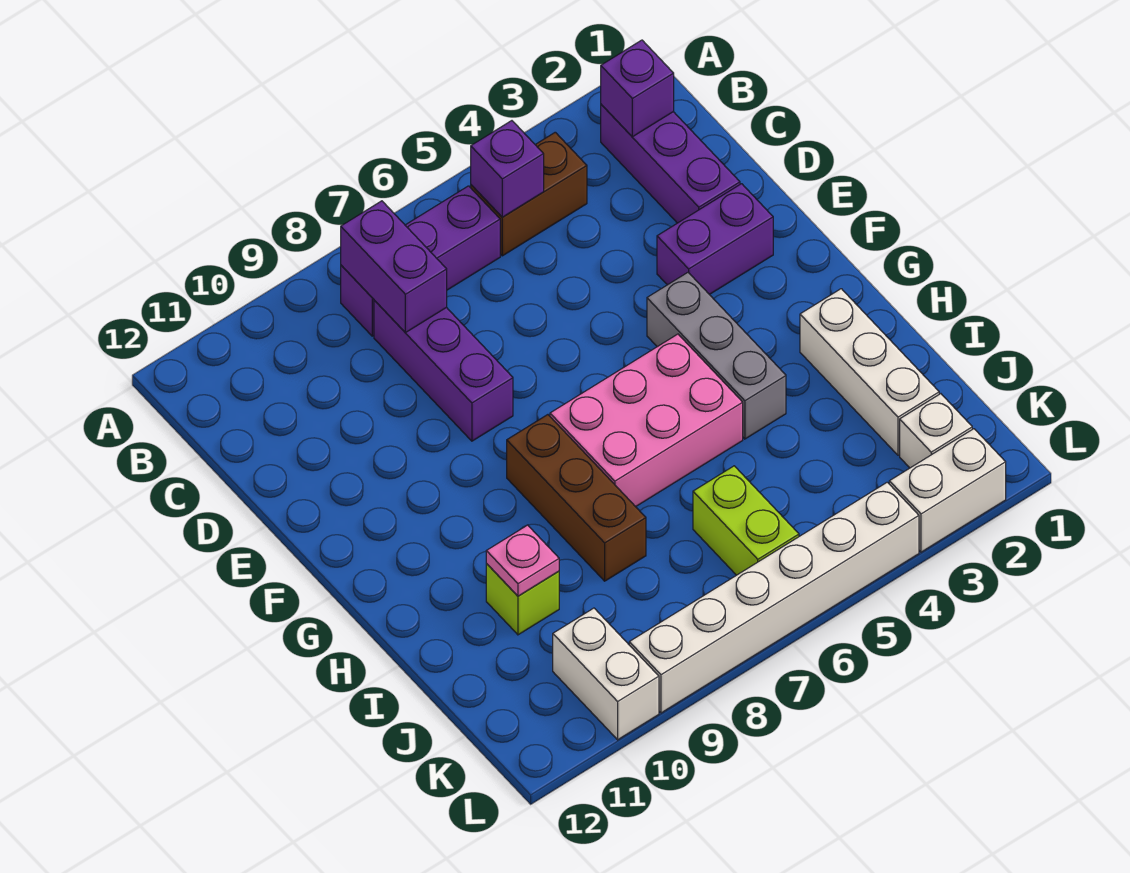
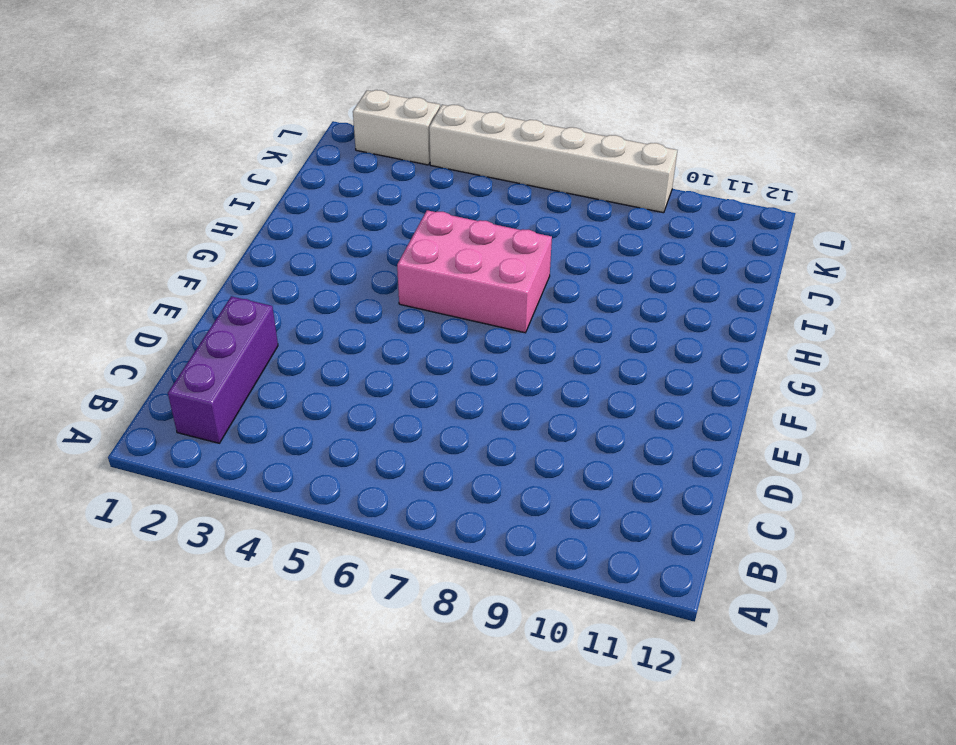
none -> brown 1x2 brick [471,132,587,256]
none -> purple 1x3 brick [341,186,500,336]
none -> purple 1x3 brick [374,300,513,441]

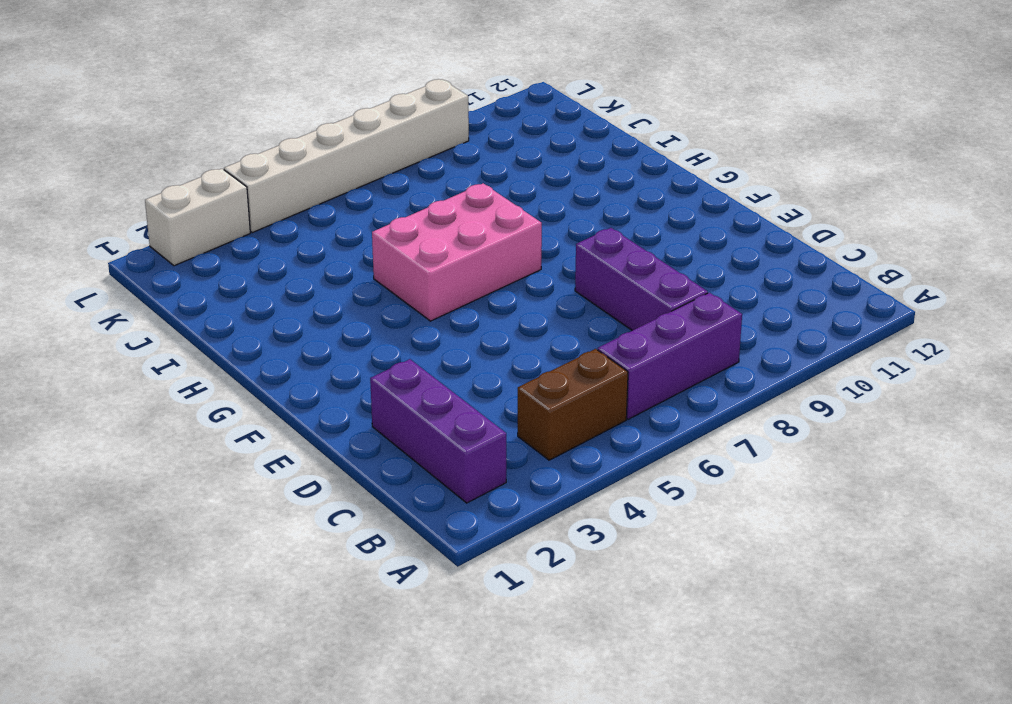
none -> purple 1x2 brick [657,184,773,295]
none -> grey 1x3 brick [647,273,786,439]
none -> brown 1x3 brick [507,415,646,581]

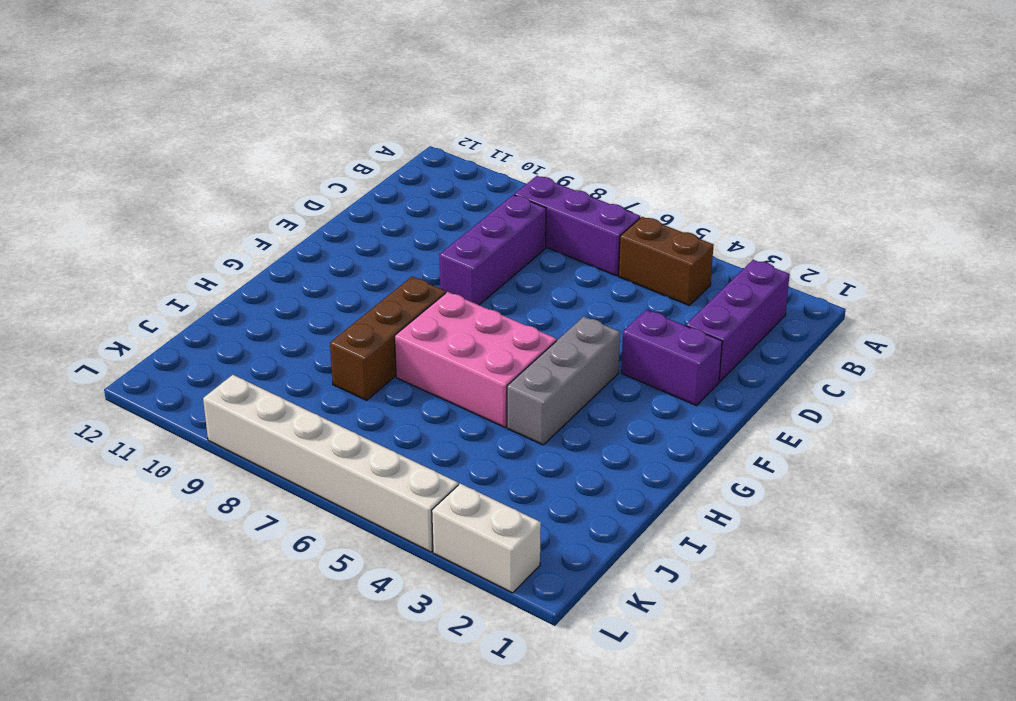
none -> white 1x3 brick [800,289,939,455]
none -> lime 1x1 brick [486,564,559,635]
none -> lime 1x2 brick [693,466,799,575]

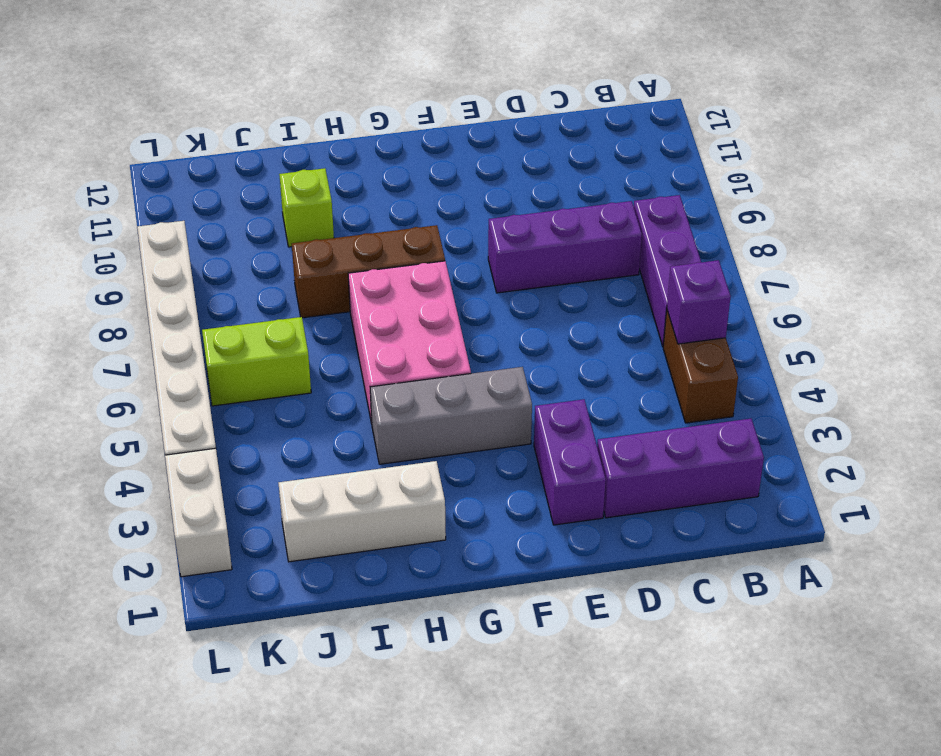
none -> white 1x1 brick [900,394,972,468]
none -> white 1x2 brick [553,608,659,740]
none -> purple 1x1 brick [601,40,674,137]

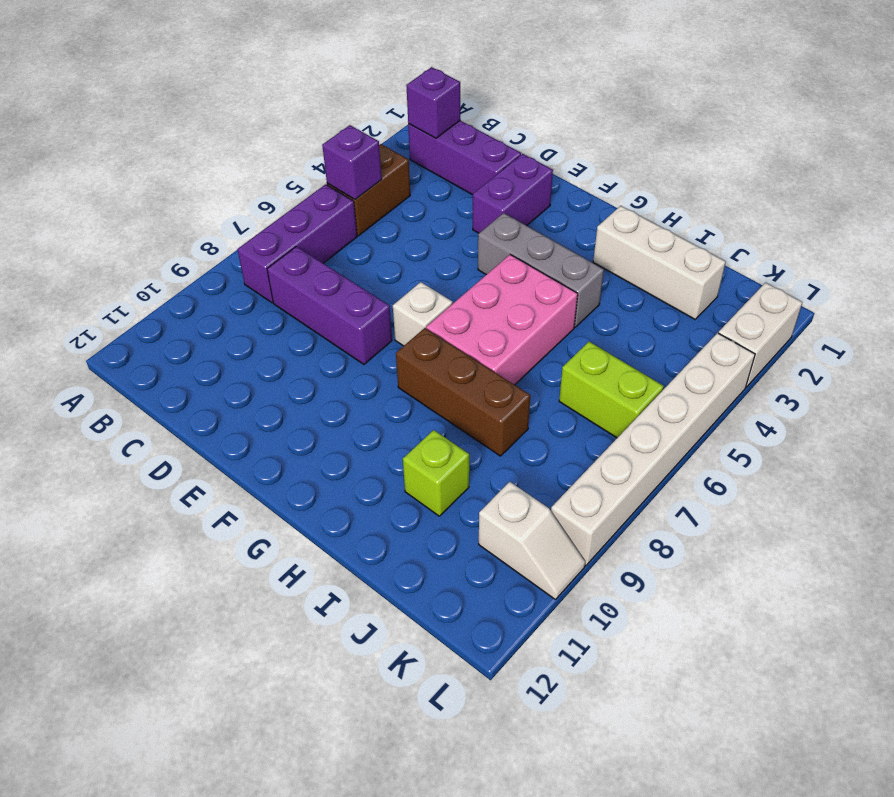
white 1x1 brick [393,282,453,346] -> white 1x1 brick moved to [900,394,972,468]
white 1x2 slope [479,482,585,600] -> white 1x2 brick [553,608,659,740]
none -> purple 1x2 brick [341,201,447,333]
none -> pink 1x1 plate [486,525,559,596]

